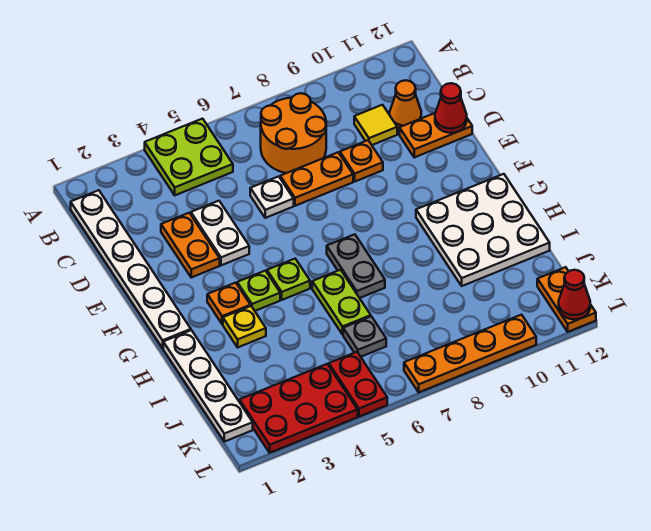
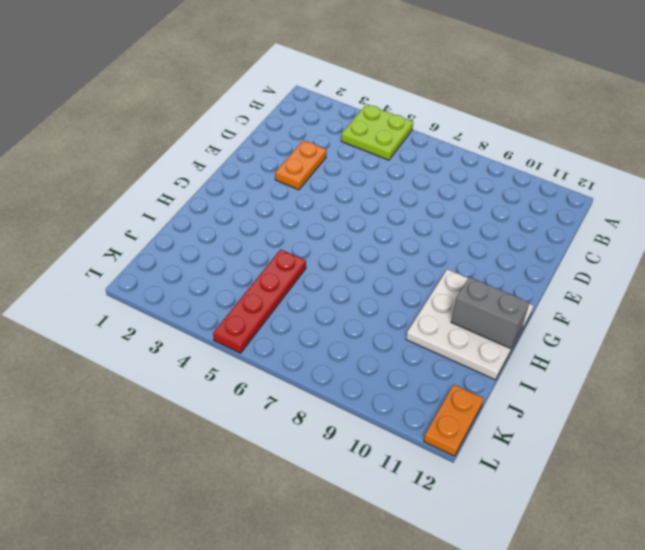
grey 1x2 brick [451,277,530,349] -> none
red 1x4 plate [213,249,306,353] -> red 1x2 plate [329,352,387,417]
none -> white 1x6 plate [71,190,191,348]
none -> orange 2x2 round brick [261,93,326,173]
none -> yellow 1x1 tile [354,105,397,145]

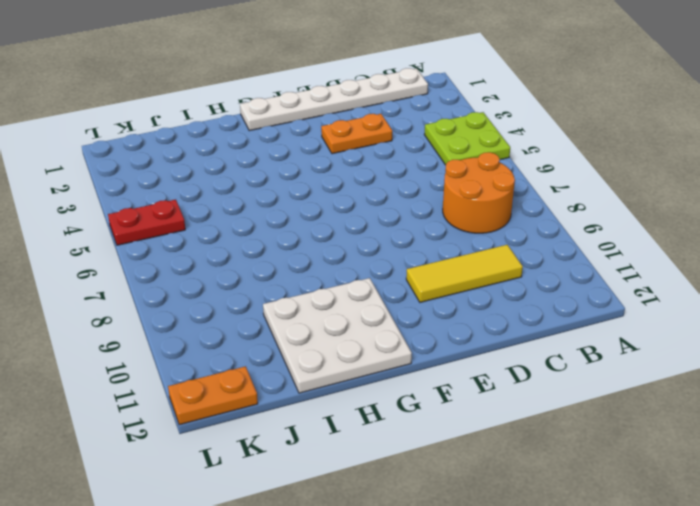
yellow 1x3 tile [406,245,523,302] -> yellow 1x1 tile [354,105,397,145]
none -> orange 1x1 cone [390,80,421,129]
none -> white 1x2 plate [191,201,249,265]
none -> white 1x1 plate [250,176,294,218]

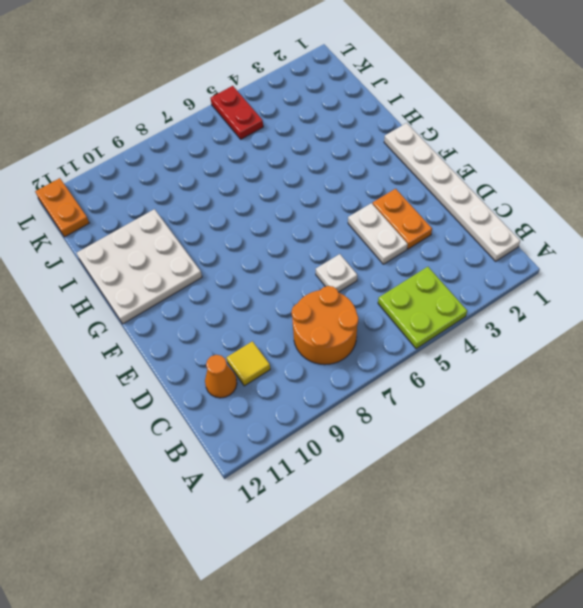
none -> orange 1x2 plate [280,152,353,206]
none -> orange 1x1 plate [340,140,383,181]
none -> orange 1x2 plate [400,113,472,157]

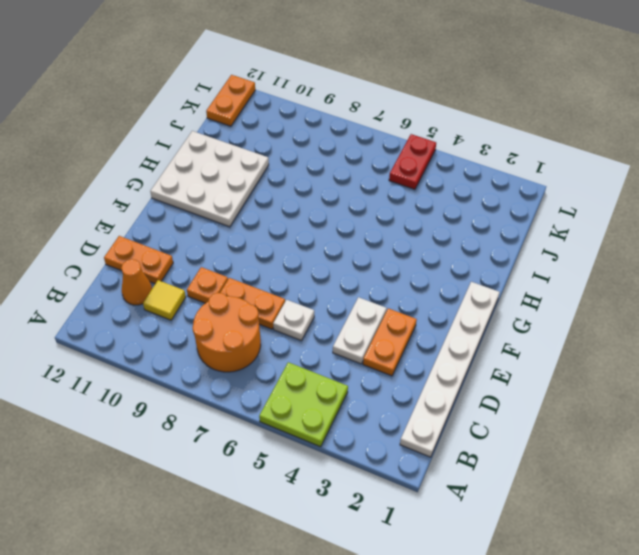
none -> orange 1x1 plate [207,283,251,324]
none -> lime 1x1 plate [237,271,280,311]
none -> lime 1x1 plate [267,259,310,300]

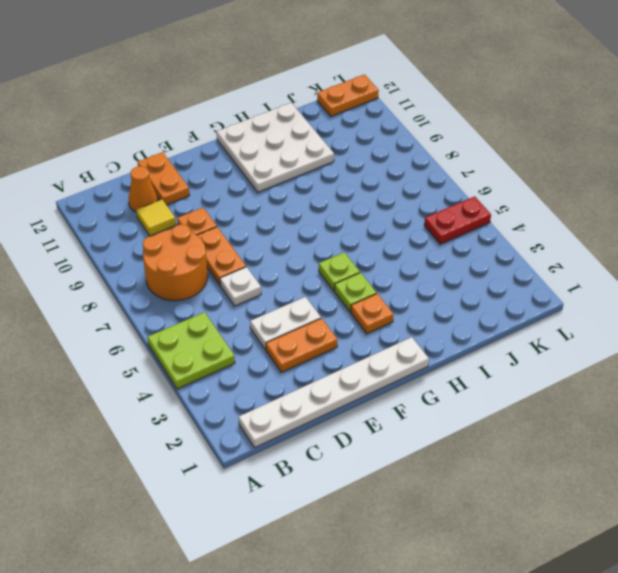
none -> grey 1x2 plate [327,234,385,298]
none -> white 1x4 plate [163,330,253,442]
none -> yellow 1x1 plate [223,306,266,347]

